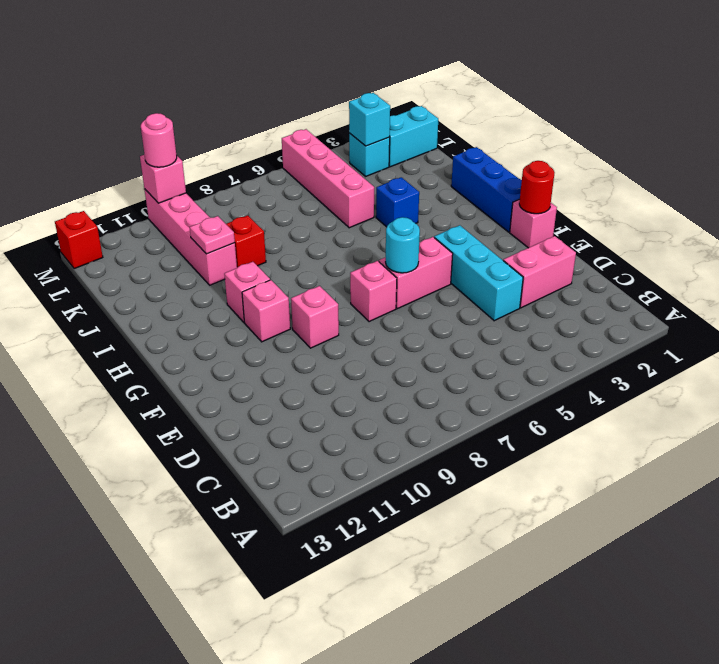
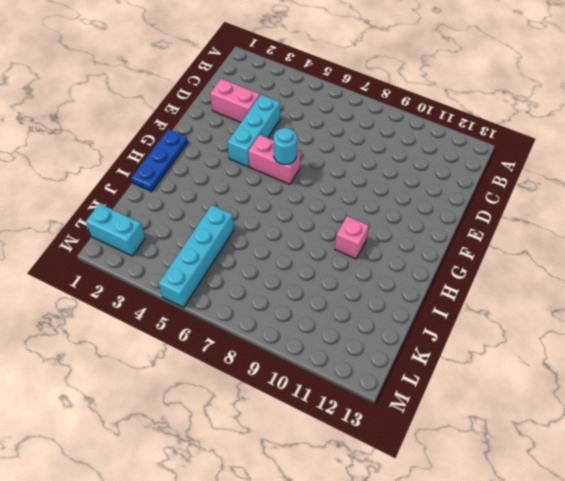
blue 1x3 plate [131,129,188,192] -> blue 1x3 brick [451,147,522,232]
cyan 1x4 brick [159,205,234,307] -> pink 1x4 brick [282,129,374,228]
none -> pink 1x1 brick [510,199,557,248]
none -> pink 1x1 brick [350,261,397,322]
none -> pink 1x1 brick [291,286,339,348]

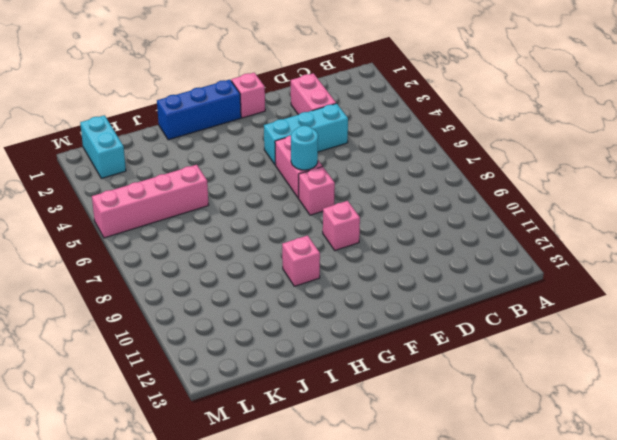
none -> pink 1x1 brick [242,280,290,342]
none -> blue 1x1 brick [376,177,419,227]
none -> red 1x1 brick [226,215,266,268]

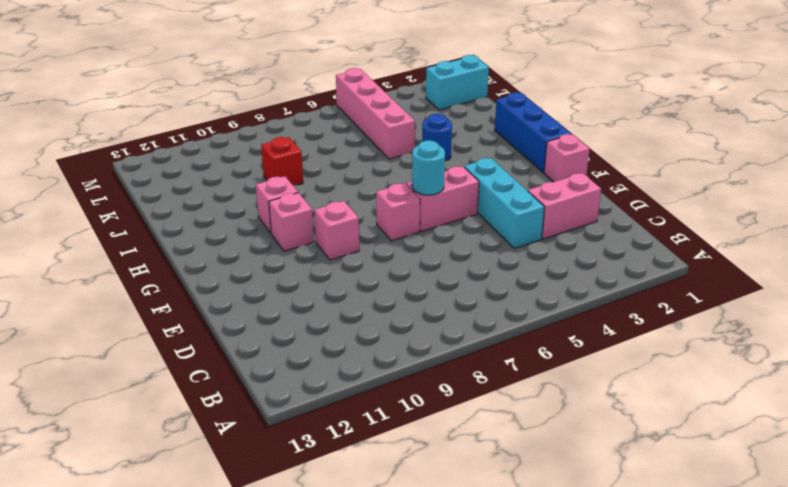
blue 1x1 round brick [422,114,452,161] -> blue 1x1 brick [376,177,419,227]
none -> pink 1x4 brick [144,189,237,285]
none -> cyan 1x1 brick [349,133,390,176]
none -> red 1x1 brick [55,211,103,269]

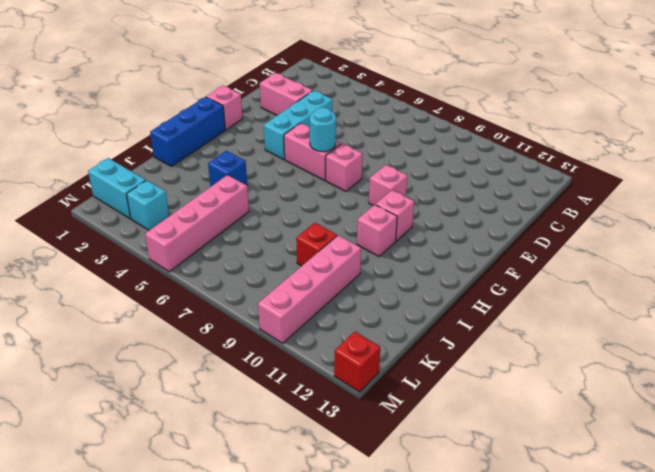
none -> red 1x1 round brick [519,161,555,214]
none -> pink 1x1 plate [190,216,235,254]
none -> cyan 1x1 brick [349,93,390,146]

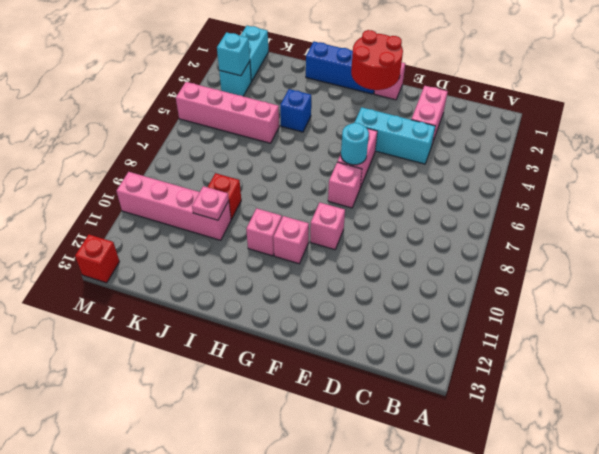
red 2x2 round brick [351,30,403,90] -> red 1x1 round brick [519,161,555,214]
none -> pink 1x1 brick [140,155,186,203]
none -> pink 1x1 round brick [141,113,177,167]

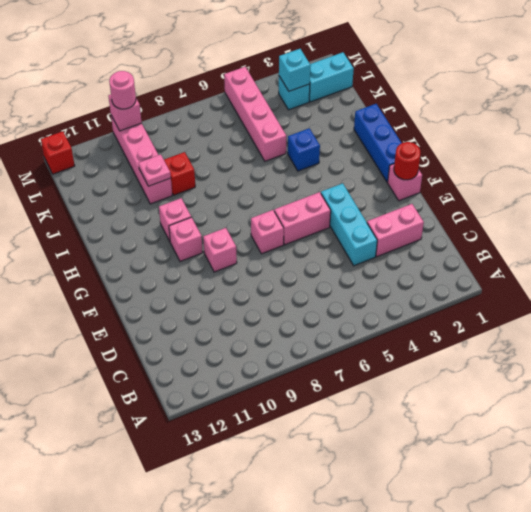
none -> cyan 1x1 round brick [386,217,420,273]

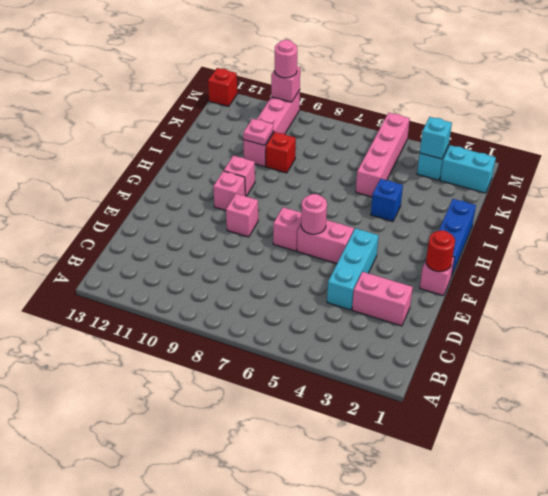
pink 1x1 round brick [301,194,327,234] -> cyan 1x1 round brick [386,217,420,273]

